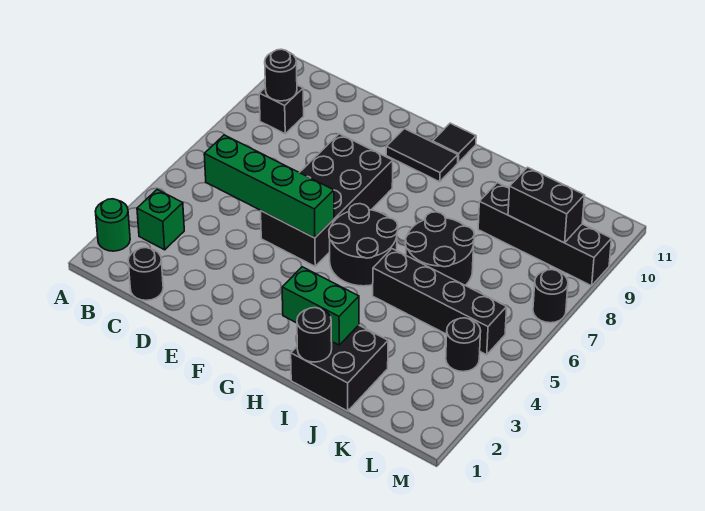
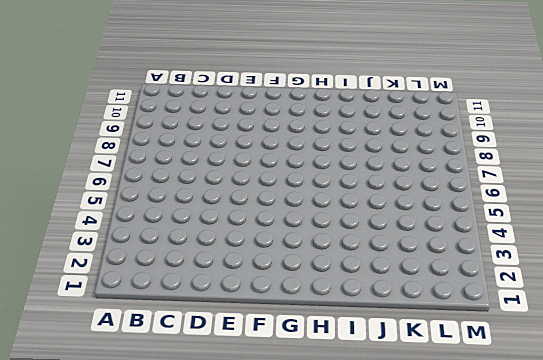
none -> green 1x1 round brick [95,199,130,251]
none -> green 1x1 brick [137,190,184,250]
none -> black 1x1 brick [259,85,304,134]

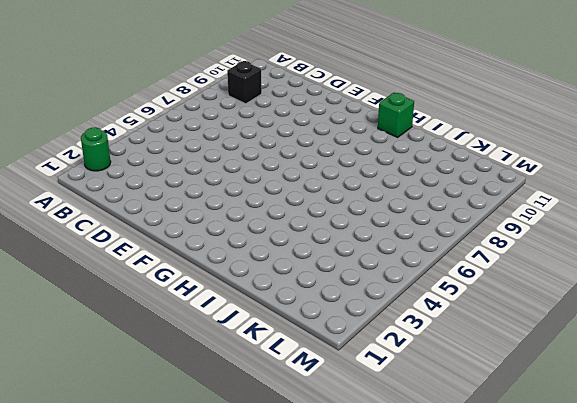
green 1x1 brick [378,93,414,137] -> green 1x1 brick moved to [137,190,184,250]
none -> black 1x1 round brick [128,248,163,300]
none -> black 2x4 brick [261,134,393,266]
none -> black 1x2 tile [386,129,458,182]

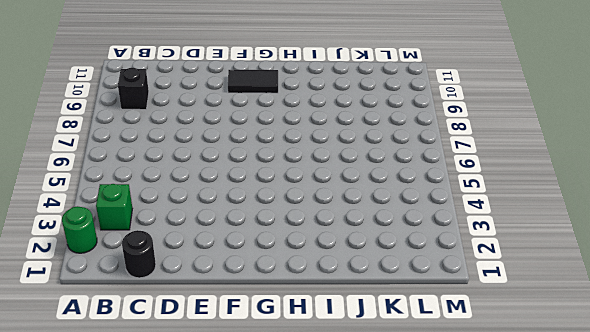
none -> black 2x4 brick [261,134,393,266]
none -> black 2x2 round brick [329,204,398,286]
none -> black 1x1 tile [433,123,476,162]

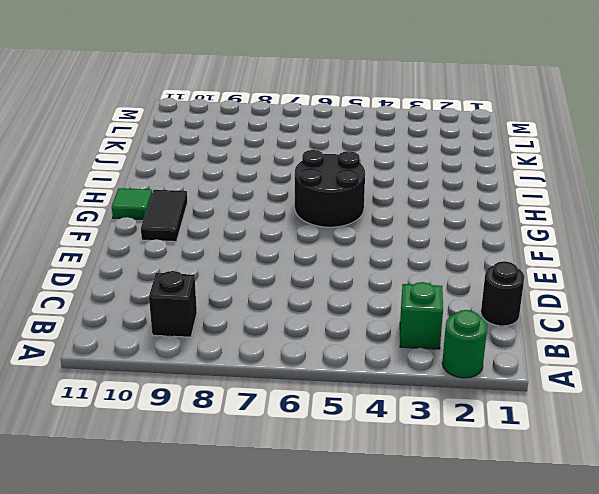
green 1x1 tile [112,188,152,219] -> black 1x1 tile [433,123,476,162]
none -> black 2x4 brick [261,134,393,266]
none -> black 2x2 brick [291,325,388,411]
none -> black 1x4 brick [373,249,507,355]

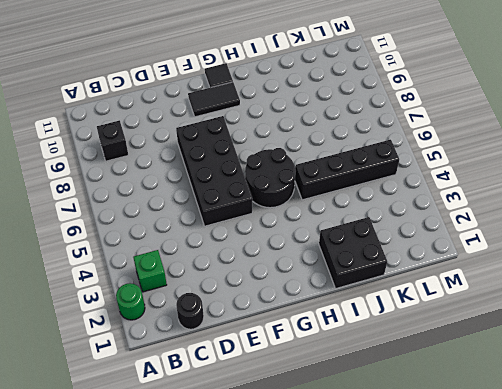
none -> black 2x2 round brick [405,212,474,285]
none -> black 1x4 brick [478,183,611,286]
none -> black 1x1 round brick [446,318,481,372]

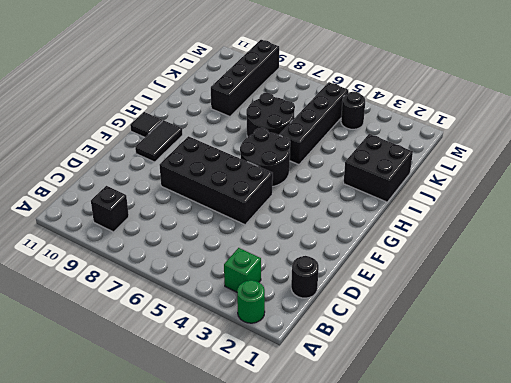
none -> black 1x1 round brick [533,270,568,323]
none -> black 1x1 round brick [265,49,297,101]
none -> green 1x4 brick [204,135,334,238]

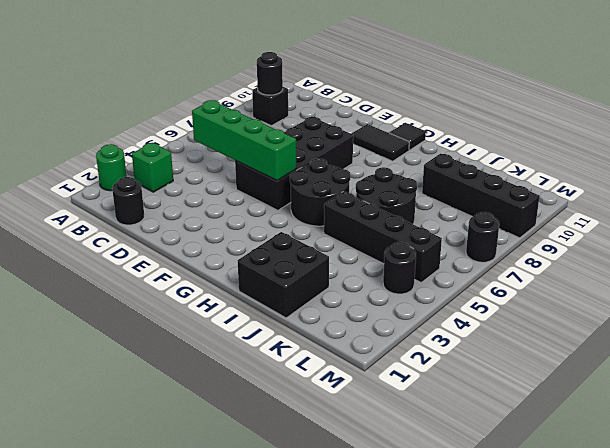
none -> green 1x2 brick [282,267,359,345]
none -> black 1x1 round brick [297,308,332,362]
none -> black 1x2 brick [508,167,585,243]

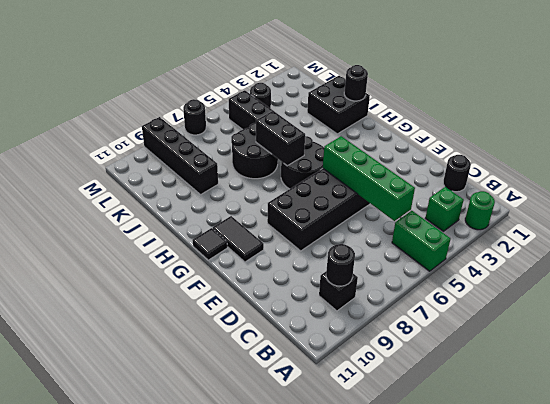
green 1x2 brick [392,211,451,271] -> green 1x2 brick moved to [282,267,359,345]
black 1x2 brick [256,111,305,166] -> black 1x2 brick moved to [508,167,585,243]

